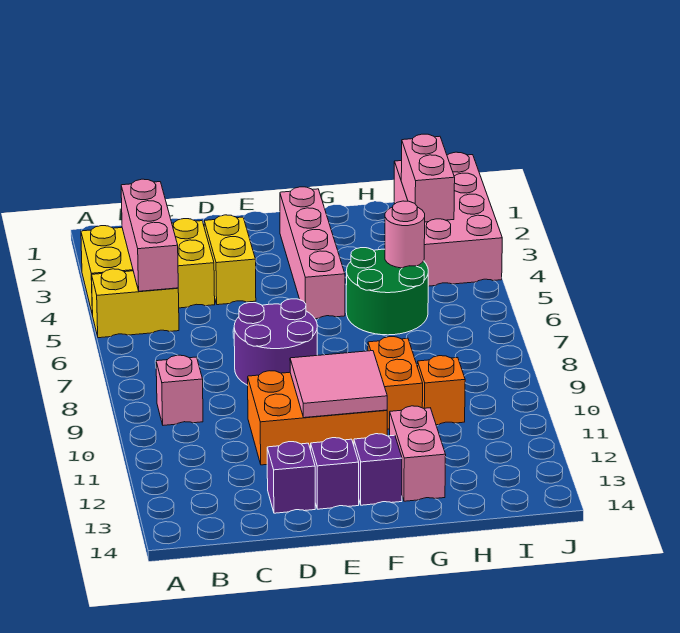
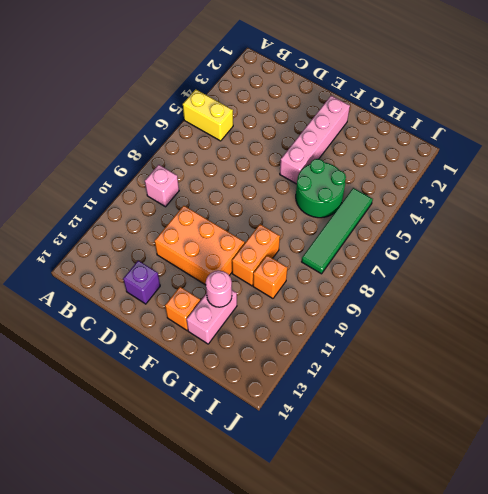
orange 1x1 brick [165,287,201,330] -> purple 1x1 brick [354,434,402,505]
pink 1x1 round brick [206,271,232,307] -> pink 1x1 round brick moved to [385,201,425,268]
green 1x4 tile [302,188,373,274] -> none
none -> yellow 2x3 brick [81,219,215,315]
none -> yellow 1x2 brick [204,215,256,305]
none -> purple 2x2 round brick [234,299,317,385]

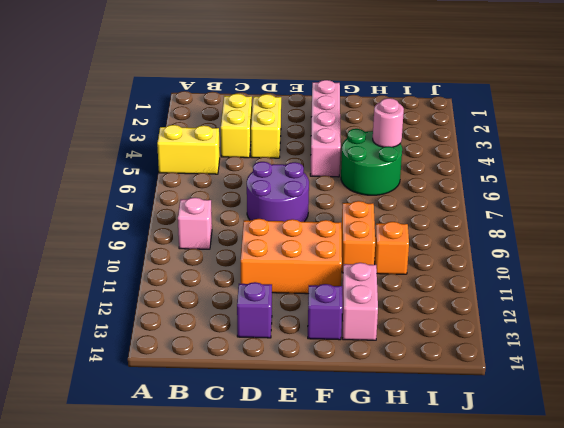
yellow 1x2 brick [221,94,252,158] -> yellow 2x3 brick [81,219,215,315]
none -> purple 1x1 brick [311,438,359,509]
none -> pink 2x4 brick [394,152,502,286]
none -> pink 1x3 brick [121,179,178,291]

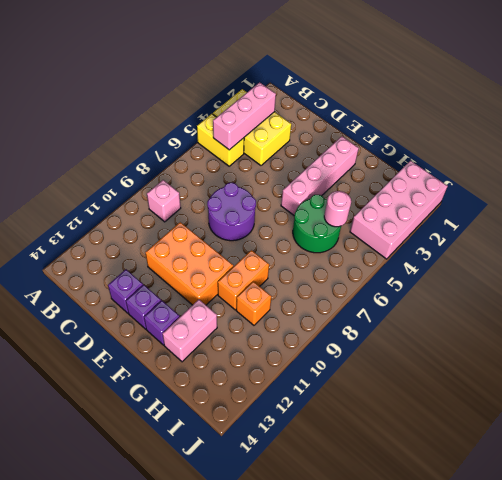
none -> yellow 1x2 brick [204,215,256,305]
none -> pink 2x2 tile [290,351,387,418]
none -> pink 1x2 brick [401,134,455,222]

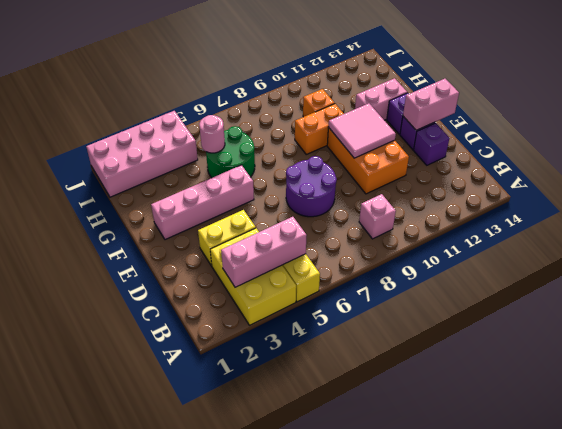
pink 1x2 brick [403,79,459,130] -> pink 1x2 brick moved to [401,134,455,222]

